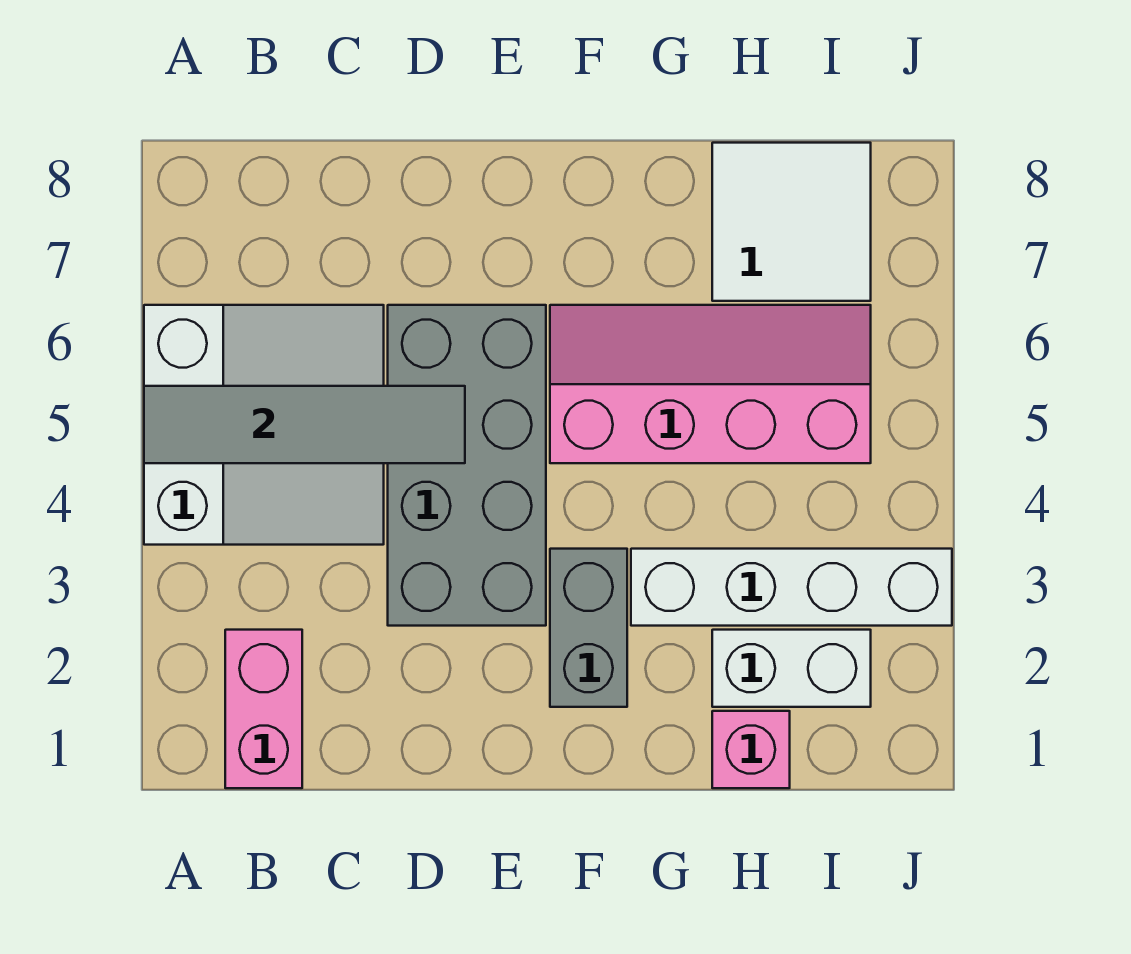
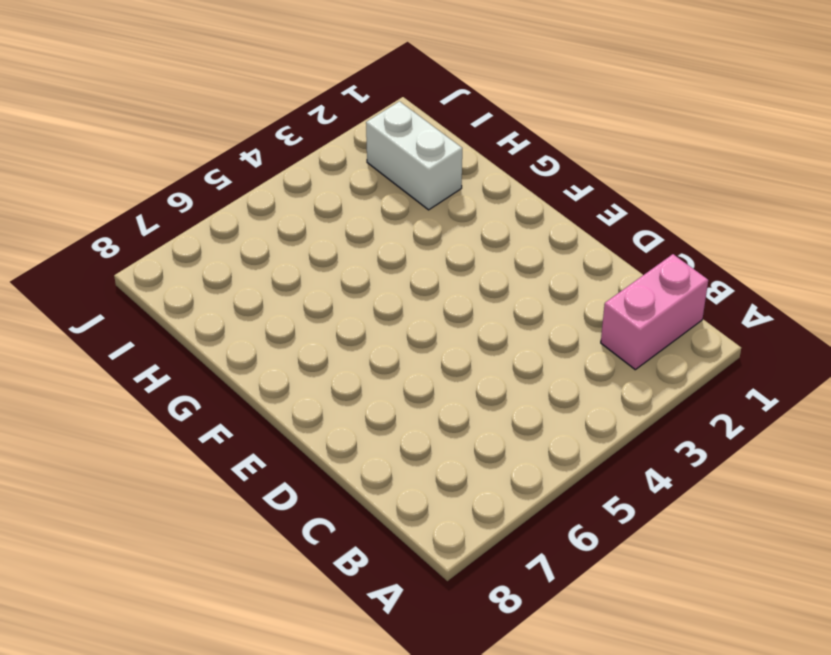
none -> white 3x3 slope [144,305,384,545]
none -> grey 2x4 brick [388,305,546,626]

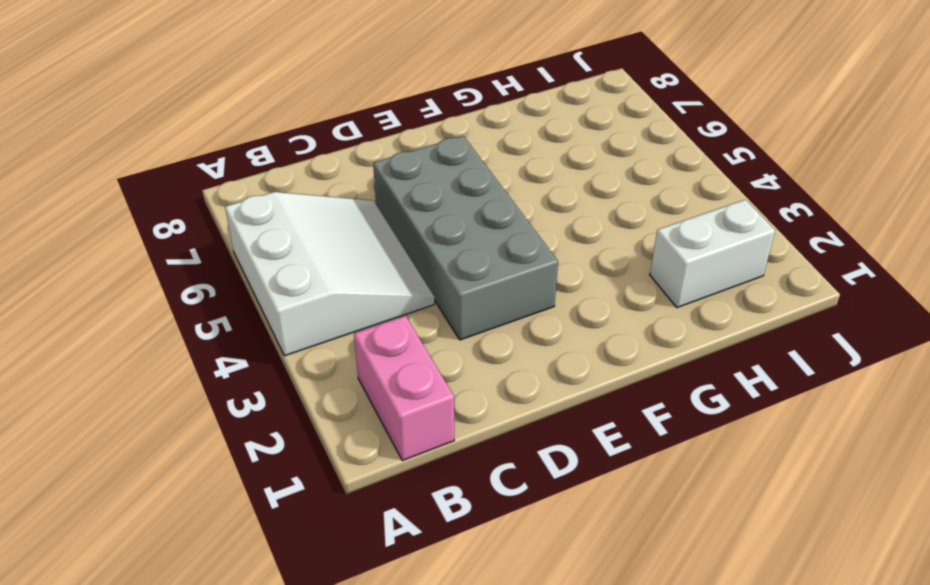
none -> grey 1x2 brick [550,549,627,707]
none -> pink 2x4 slope [550,305,871,463]

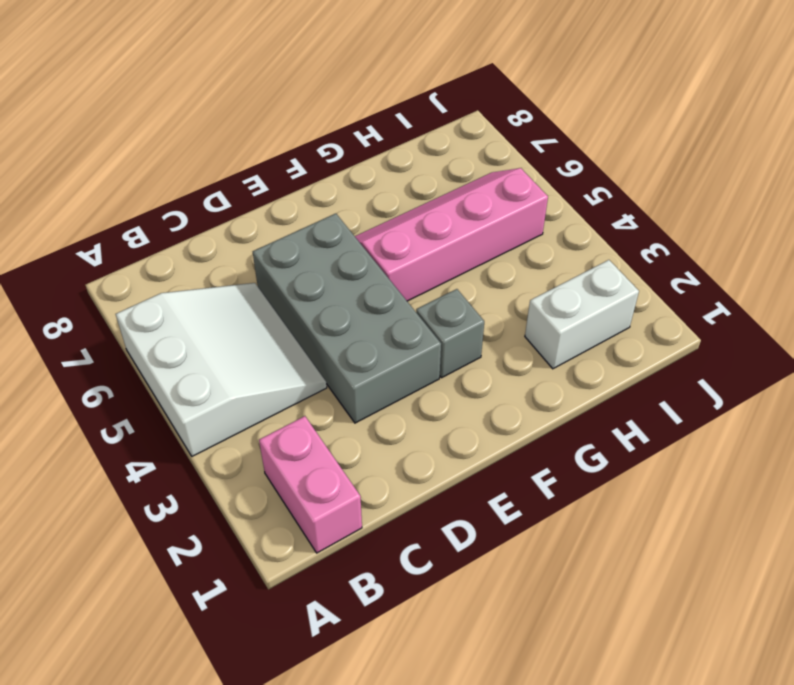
grey 1x1 brick [416,289,484,378] -> grey 1x2 brick [550,549,627,707]
none -> white 1x4 brick [631,549,952,626]
none -> pink 1x1 brick [712,711,790,788]

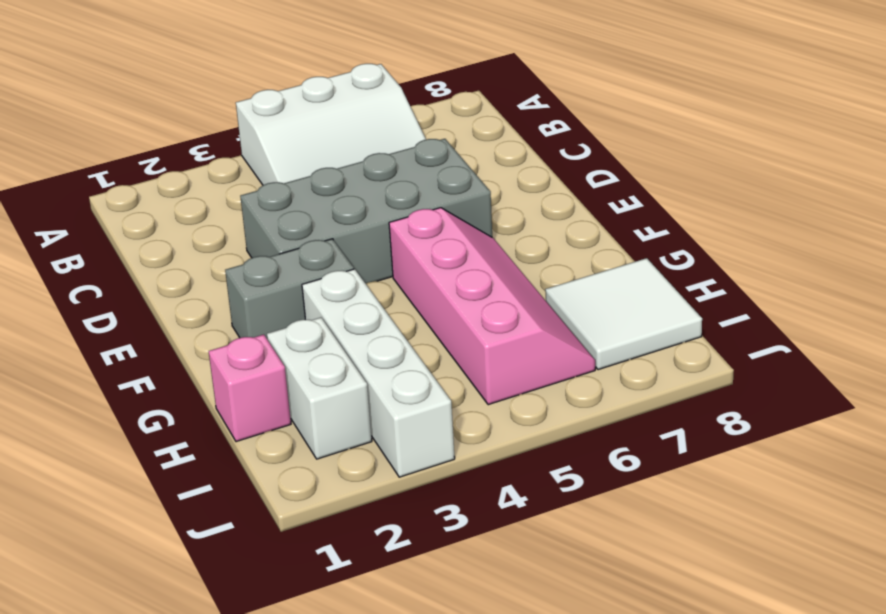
none -> pink 1x2 brick [225,630,302,788]
none -> grey 1x4 tile [144,386,465,463]

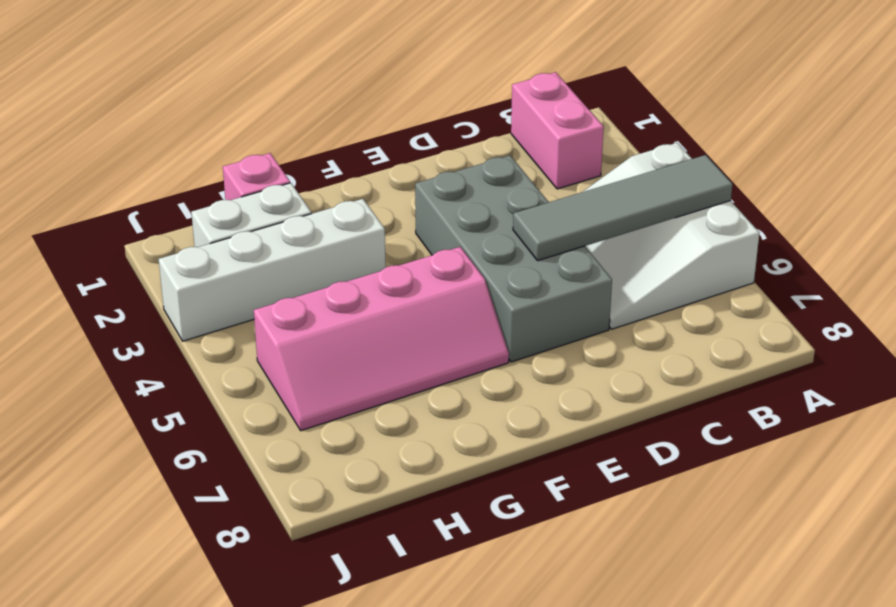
none -> grey 1x2 brick [550,549,627,707]
none -> white 2x2 tile [712,143,871,301]

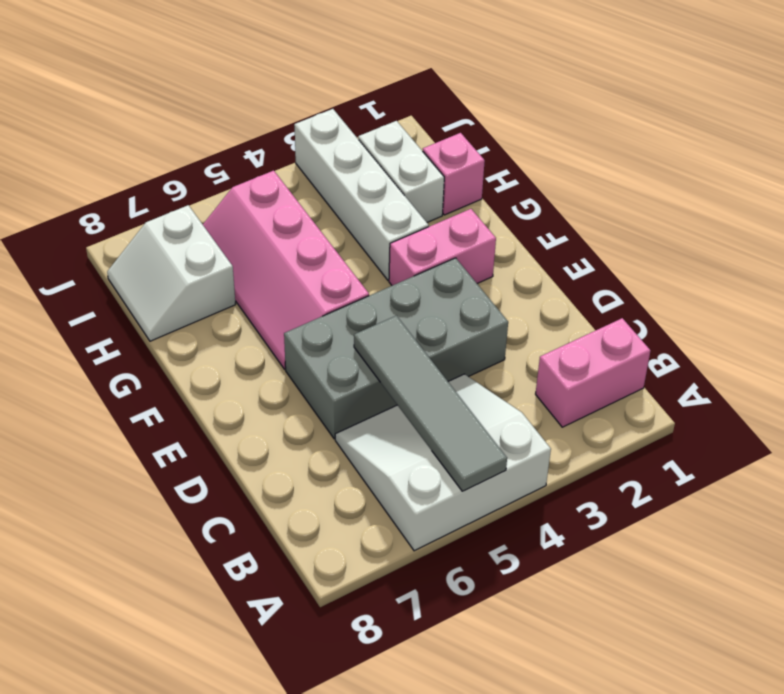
pink 1x2 brick [389,209,496,286] -> grey 1x2 brick [550,549,627,707]
white 2x2 slope [107,205,236,341] -> white 2x2 tile [712,143,871,301]

